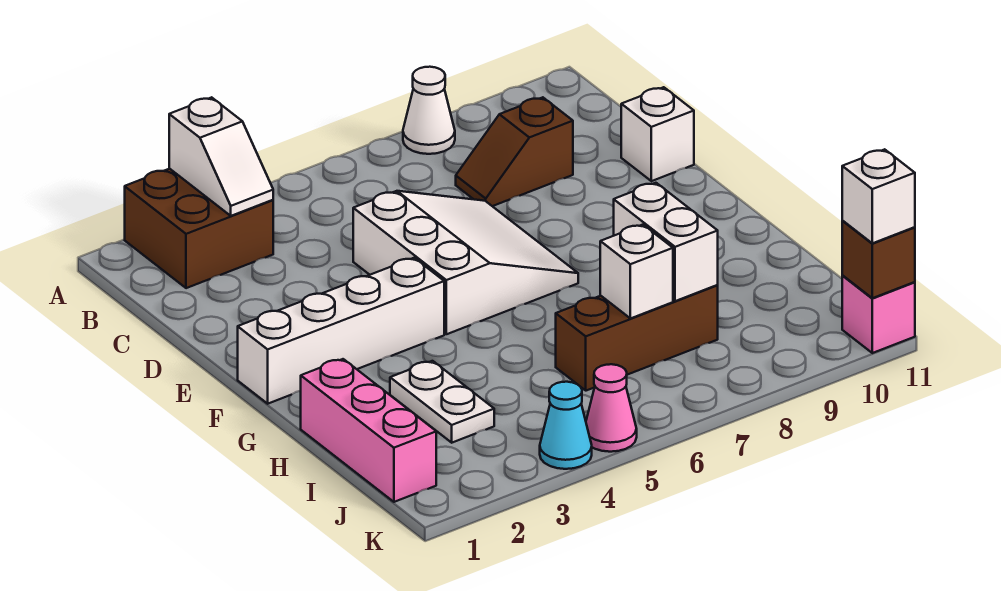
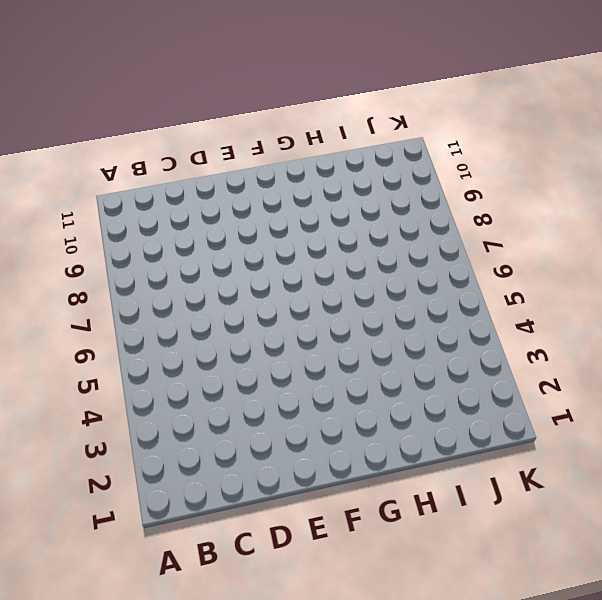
none -> brown 2x2 brick [125,169,273,288]
none -> white 1x1 cone [403,67,455,154]
none -> brown 1x2 slope [456,97,573,206]

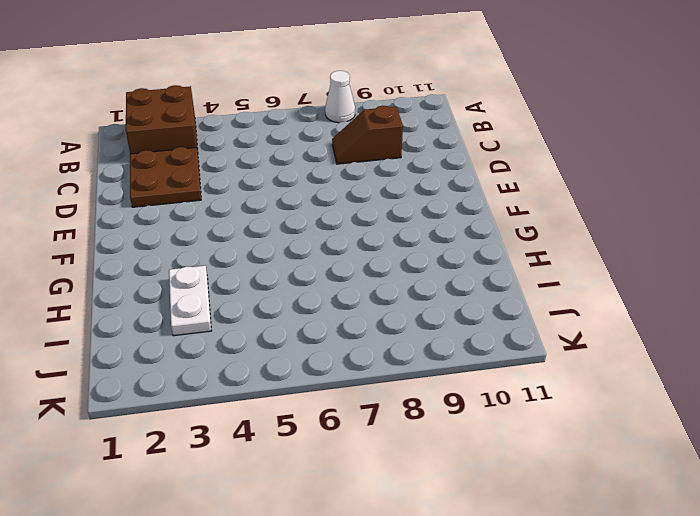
brown 2x2 plate [130,147,201,207] -> none
none -> white 3x3 slope [353,191,578,334]
none -> white 1x1 brick [621,87,694,181]
none -> white 1x4 brick [238,258,444,404]

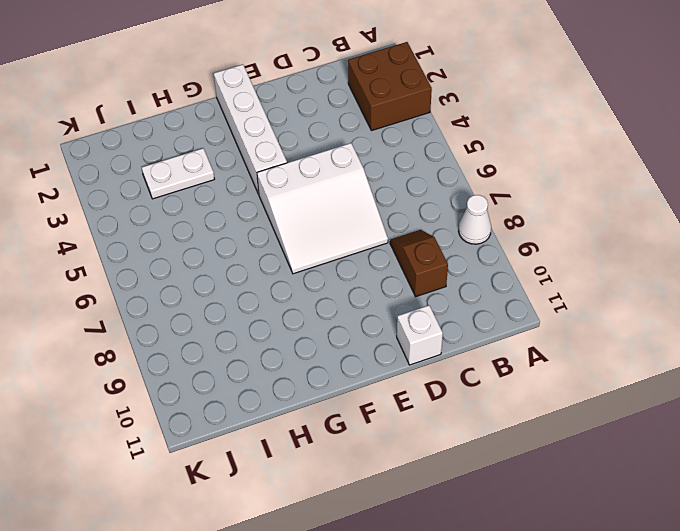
none -> pink 1x3 brick [301,359,436,502]
none -> brown 1x3 brick [556,285,718,391]
none -> cyan 1x1 cone [540,382,592,469]

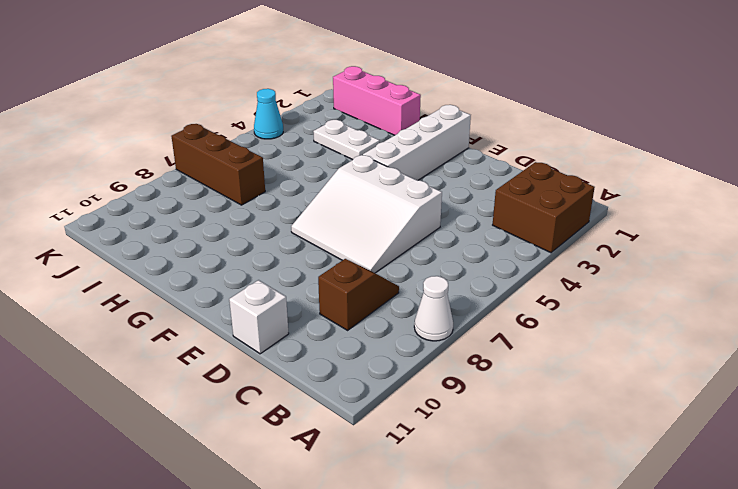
brown 1x3 brick [171,124,265,205] -> brown 1x3 brick turned to [556,285,718,391]
none -> pink 1x1 cone [586,364,637,452]
none -> pink 1x1 brick [842,275,915,353]
none -> white 1x2 slope [169,97,273,216]

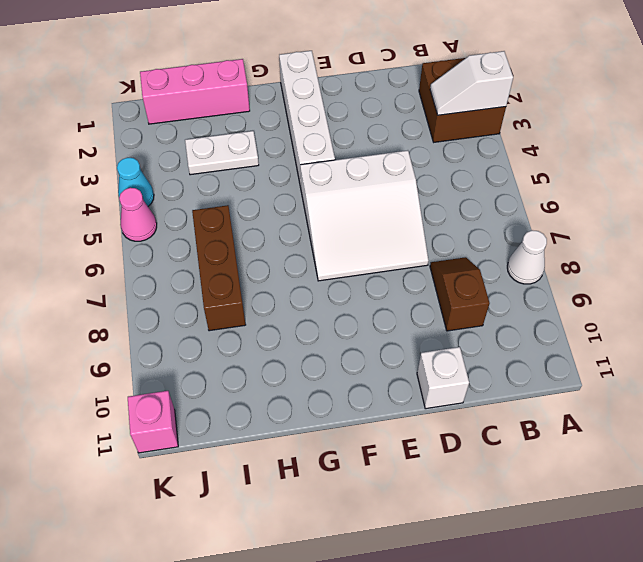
none -> white 1x2 brick [614,183,718,301]
none -> white 1x1 brick [600,225,673,319]
none -> brown 1x1 brick [842,221,915,298]

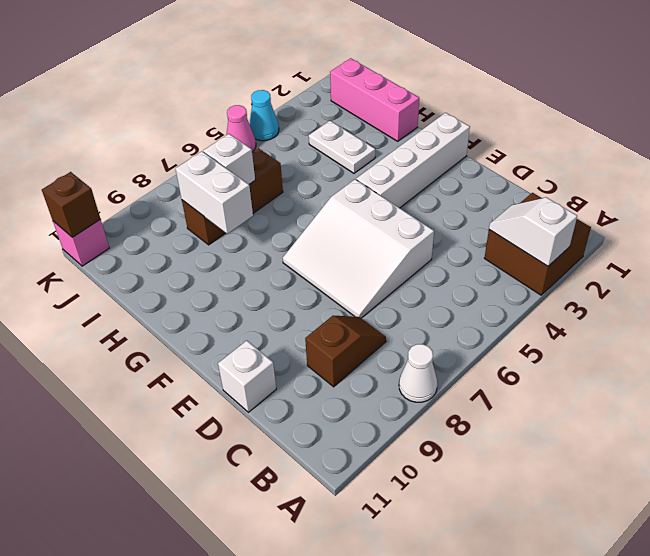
none -> white 1x1 brick [842,149,915,243]

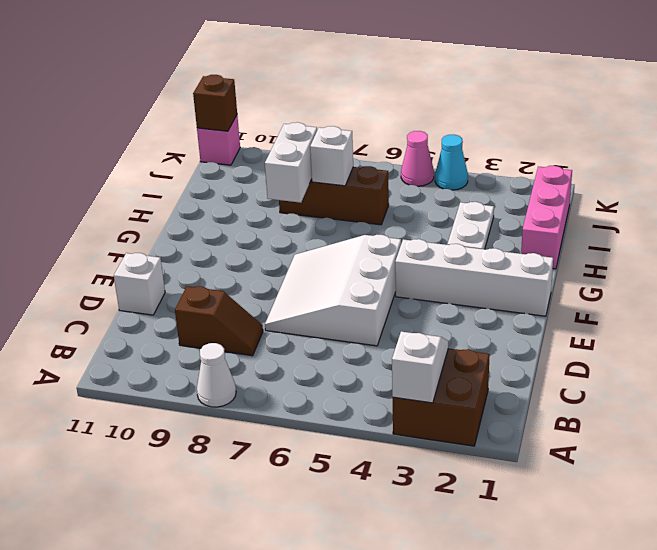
none -> white 1x1 brick [842,149,915,243]

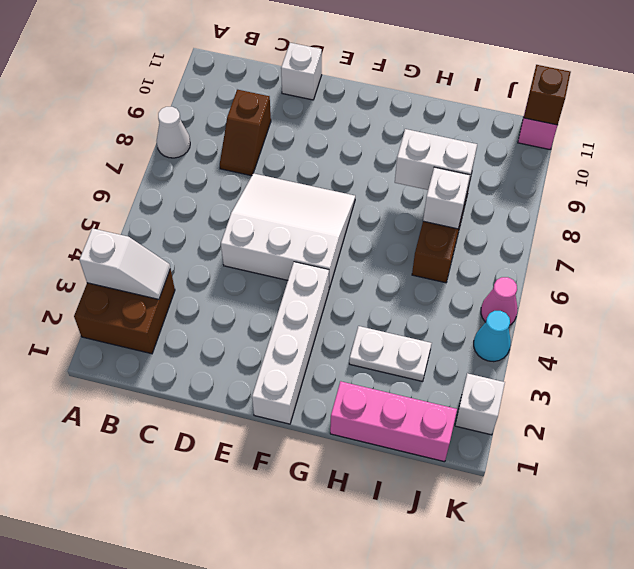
white 1x1 brick [455,373,505,435] -> white 1x1 brick moved to [842,149,915,243]

